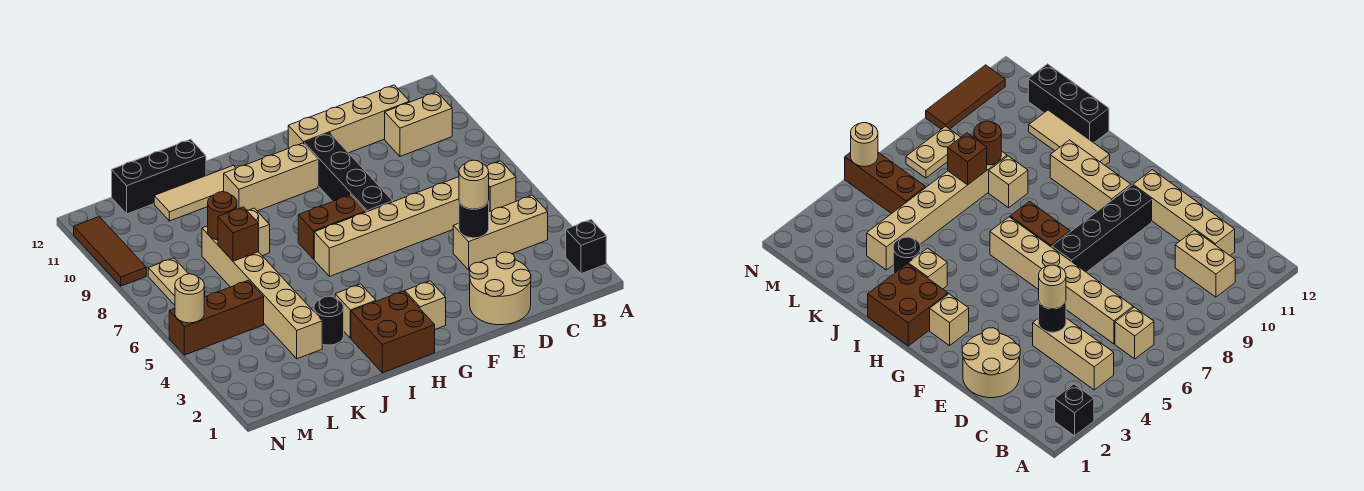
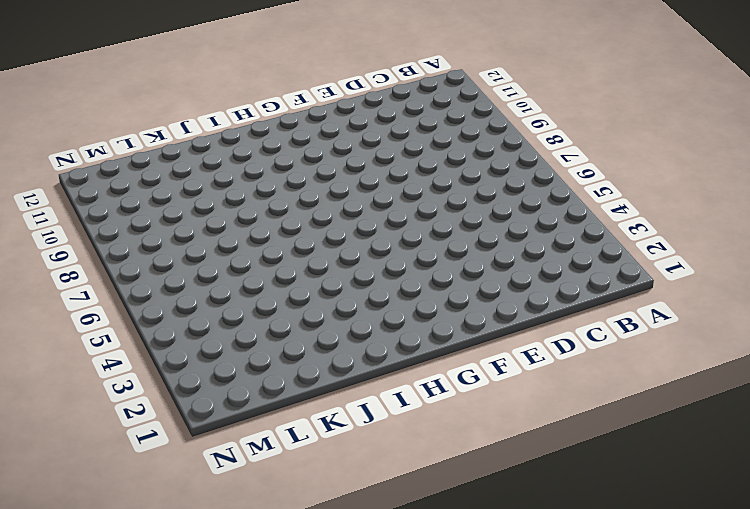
none -> black 1x1 brick [566,220,606,274]
none -> tan 1x3 brick [453,195,548,270]
none -> tan 1x1 brick [487,161,516,212]

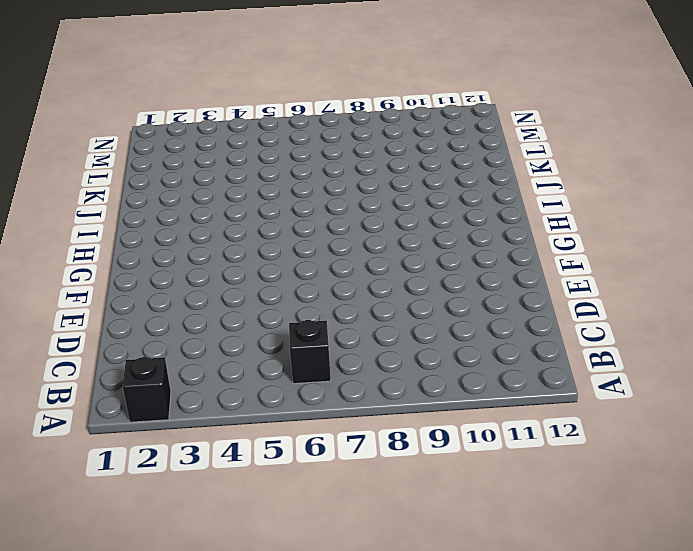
black 1x1 brick [289,320,331,384] -> tan 1x1 brick [487,161,516,212]
none -> tan 1x3 brick [453,195,548,270]
none -> tan 1x2 brick [385,92,452,156]
none -> tan 1x6 brick [314,177,459,276]

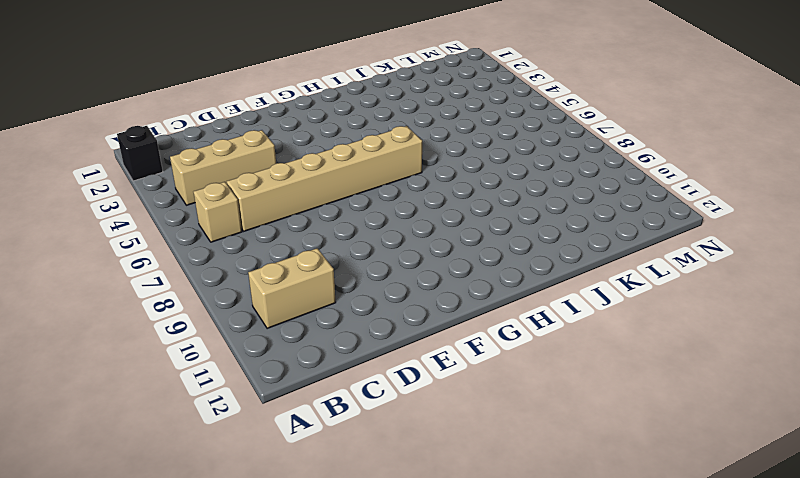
none -> tan 1x4 brick [288,85,410,153]
none -> tan 2x2 round brick [469,252,531,325]
none -> black 1x4 brick [304,133,393,212]

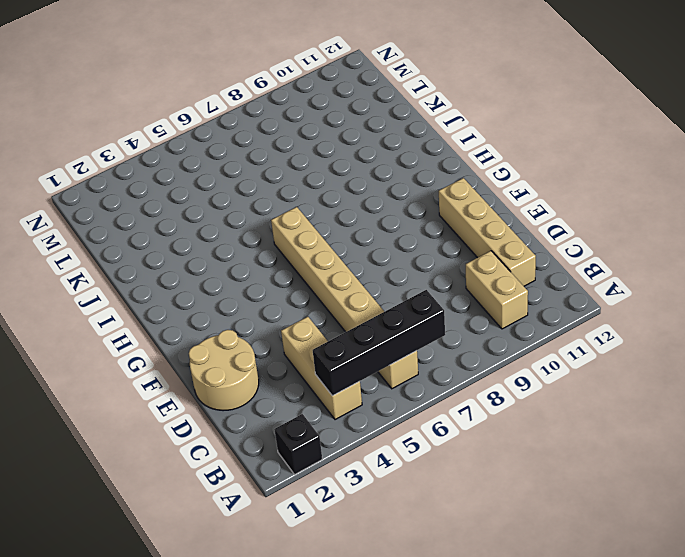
black 1x4 brick [313,290,445,396] -> black 1x4 brick moved to [304,133,393,212]
none -> tan 1x1 brick [405,281,446,329]
none -> brown 1x2 brick [298,195,366,259]
none -> tan 1x3 brick [223,143,318,211]

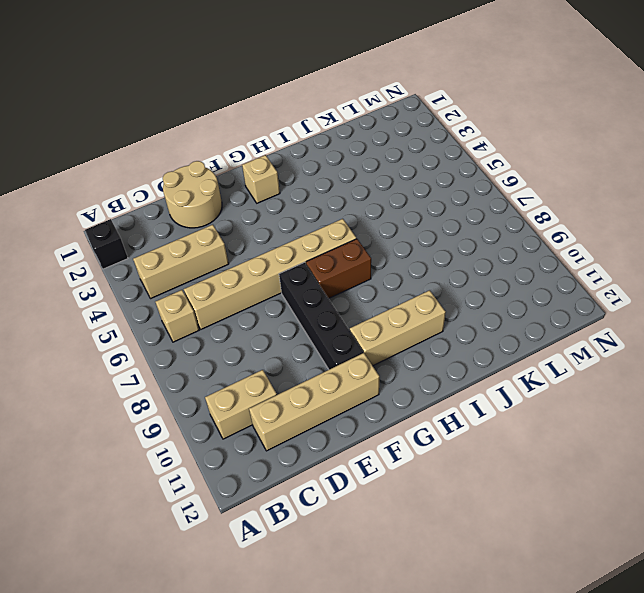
none -> brown 2x2 brick [351,291,435,373]
none -> tan 1x1 brick [335,284,376,338]
none -> tan 1x3 tile [154,165,236,221]

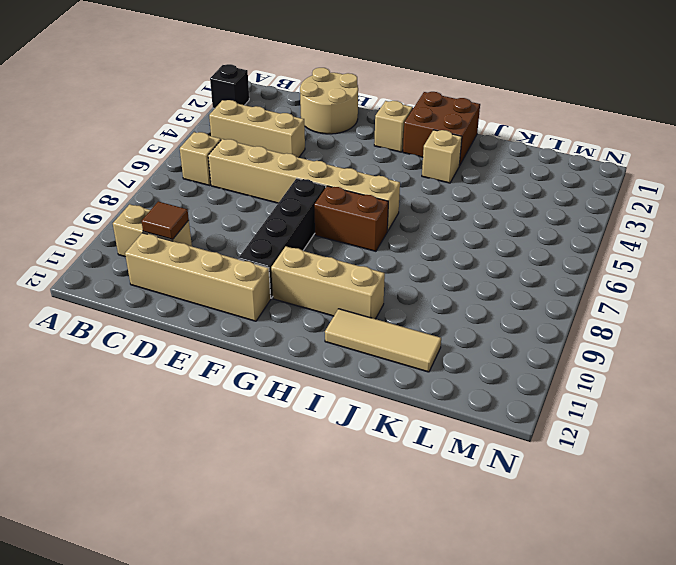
brown 1x1 tile [142,202,189,239] -> none
none -> black 1x1 round brick [314,296,344,345]
none -> tan 1x1 brick [247,208,270,256]
none -> black 1x3 brick [112,139,206,214]

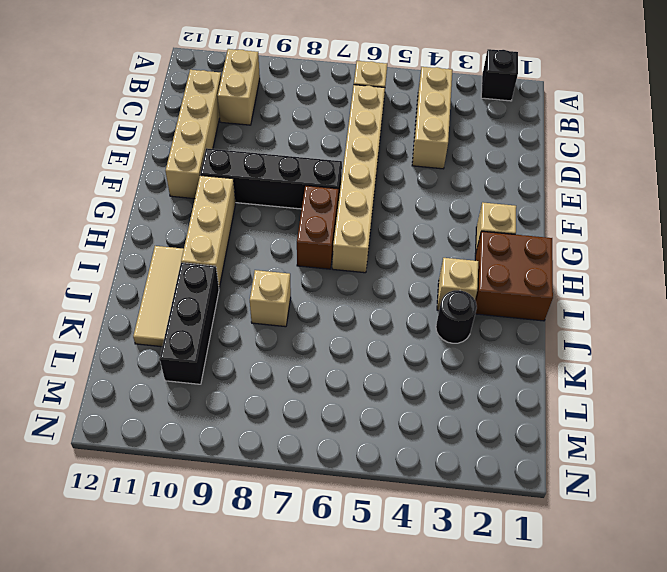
black 1x3 brick [160,263,219,384] -> black 1x3 brick moved to [112,139,206,214]
none -> tan 2x2 round brick [469,252,531,325]
none -> tan 1x6 brick [202,226,322,359]
none -> brown 1x3 brick [169,280,264,355]

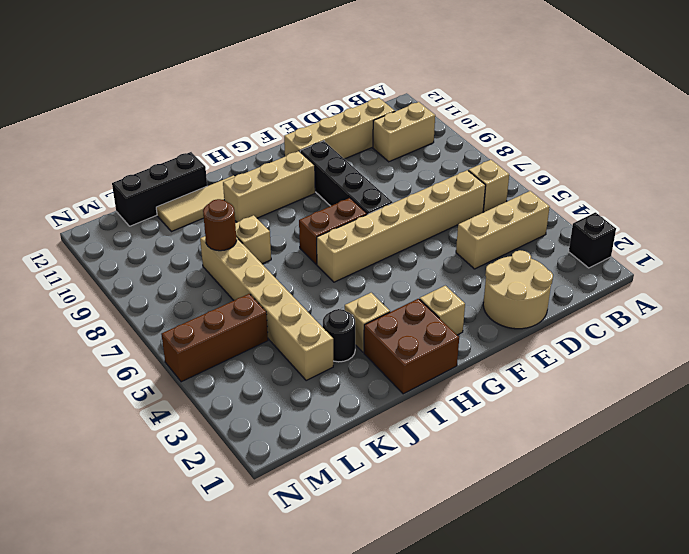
none -> tan 1x2 plate [148,258,205,305]
none -> brown 1x3 tile [74,217,146,286]
none -> black 1x1 round brick [459,201,489,238]

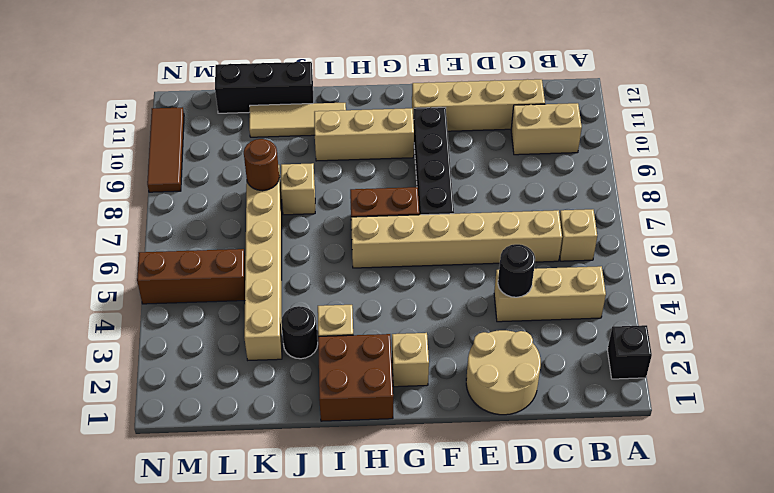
none -> tan 1x2 plate [148,258,205,305]
none -> brown 1x1 brick [218,207,259,261]
none -> tan 1x1 round brick [175,274,204,323]

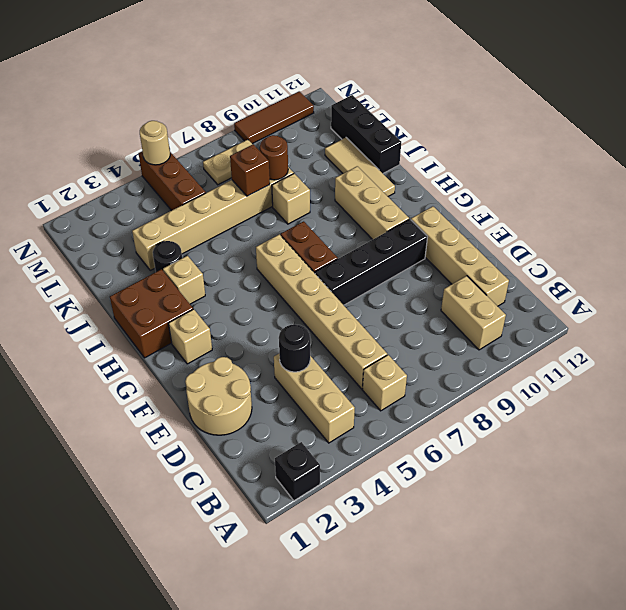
none -> tan 1x1 round brick [459,160,489,209]

